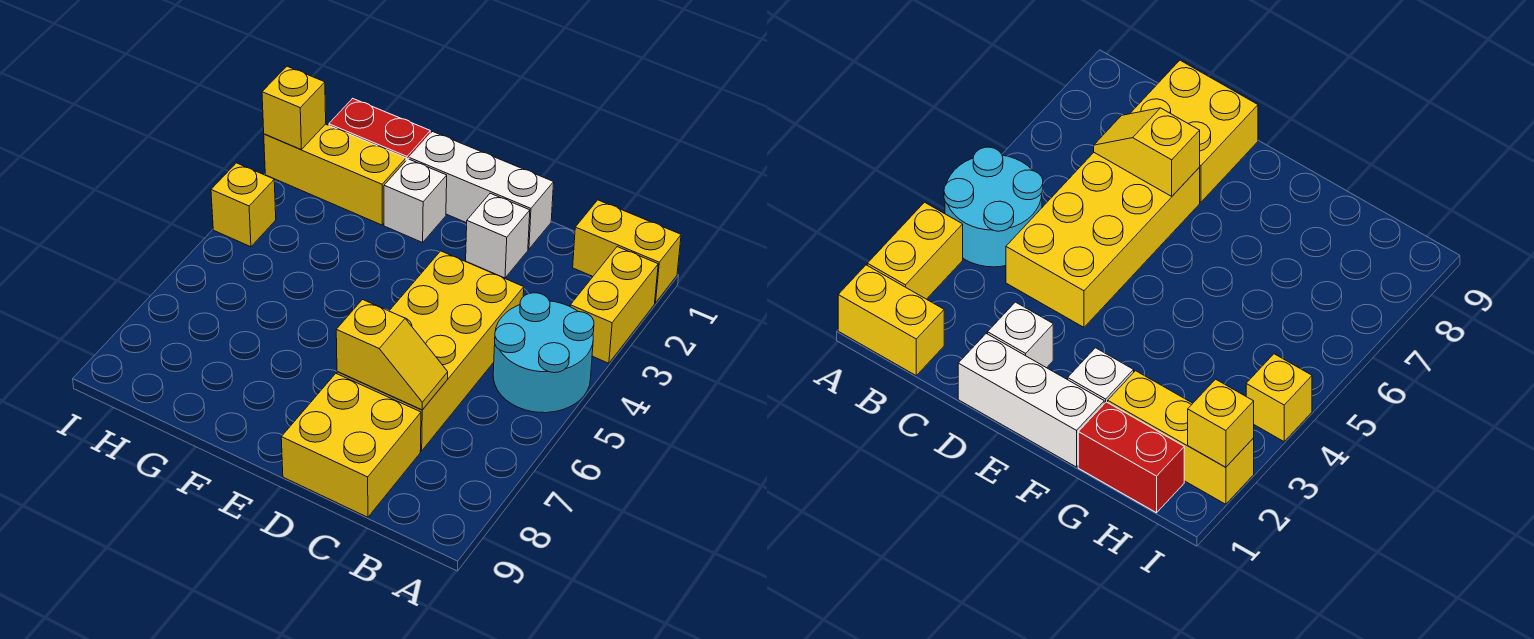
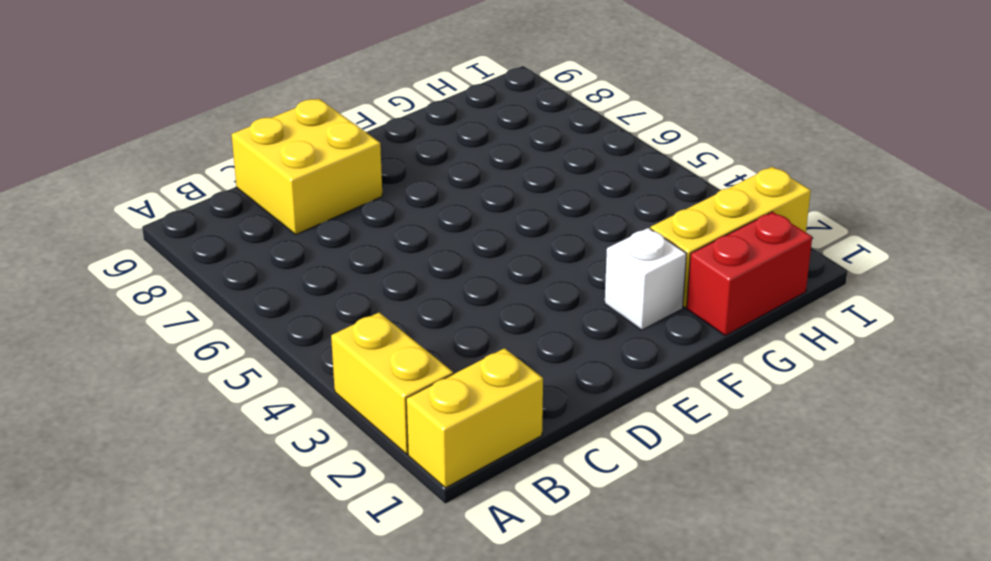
none -> cyan 2x2 round brick [493,293,594,413]
none -> yellow 2x4 brick [337,251,524,451]
none -> white 1x3 brick [409,132,554,249]

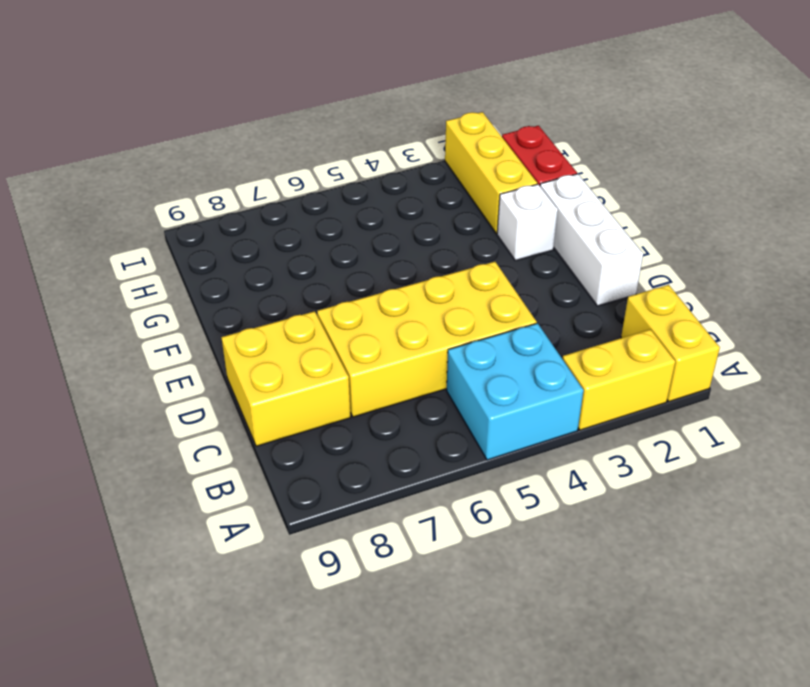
cyan 2x2 brick [447,323,584,460] -> cyan 2x2 round brick [493,293,594,413]
none -> white 1x1 brick [466,193,530,278]
none -> yellow 1x1 brick [211,163,276,247]
none -> yellow 1x2 slope [336,300,448,410]

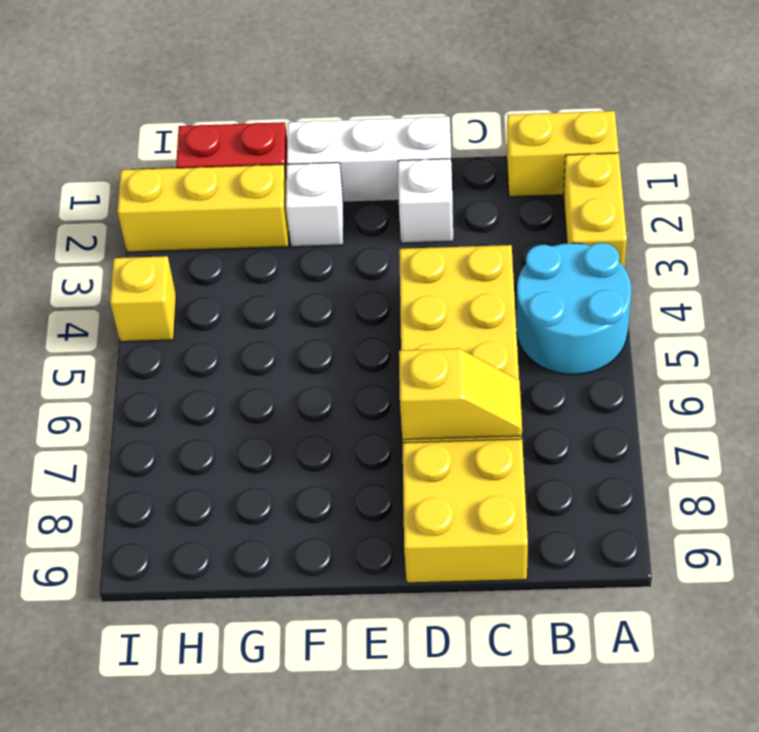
none -> yellow 1x1 brick [262,66,326,149]

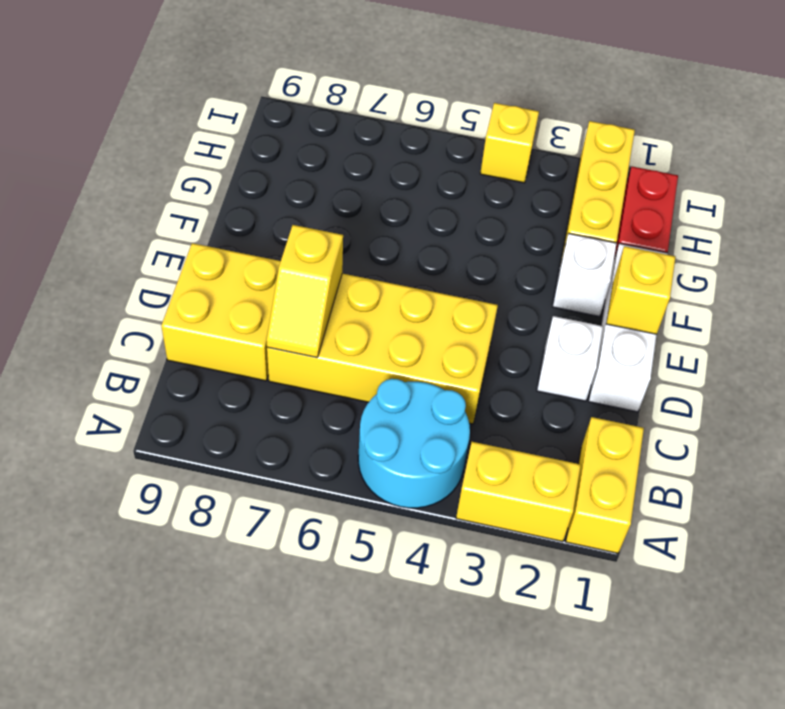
yellow 1x1 brick [606,246,675,334] -> yellow 1x1 brick moved to [262,66,326,149]

